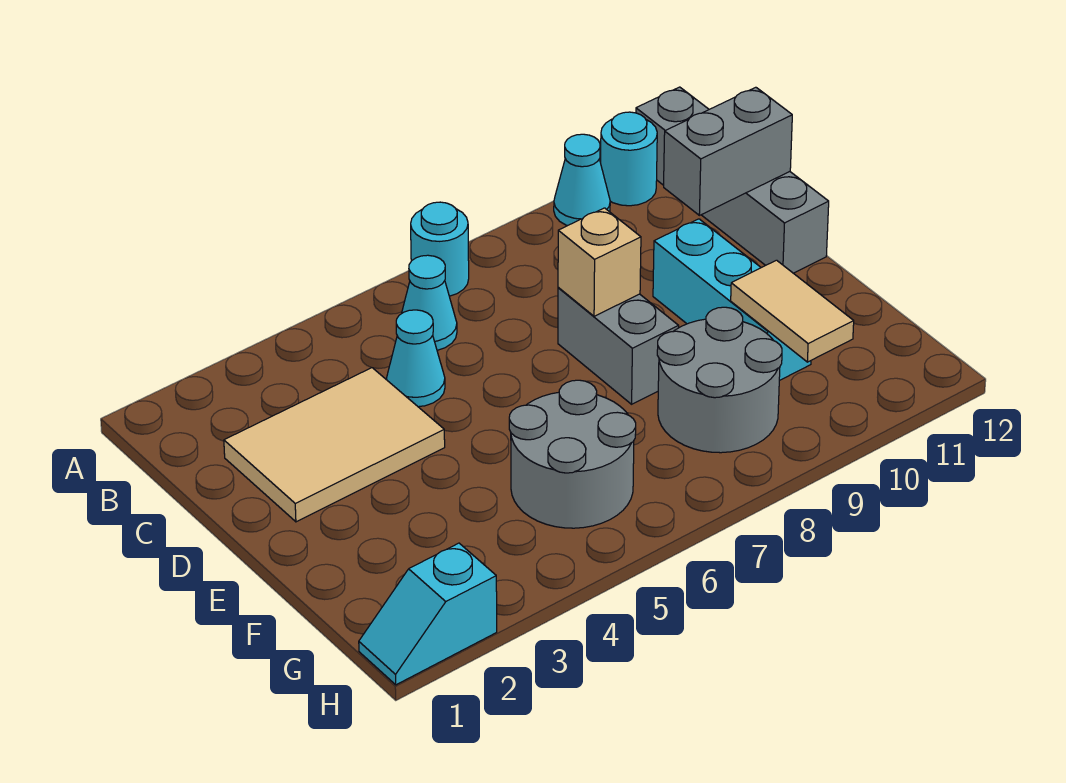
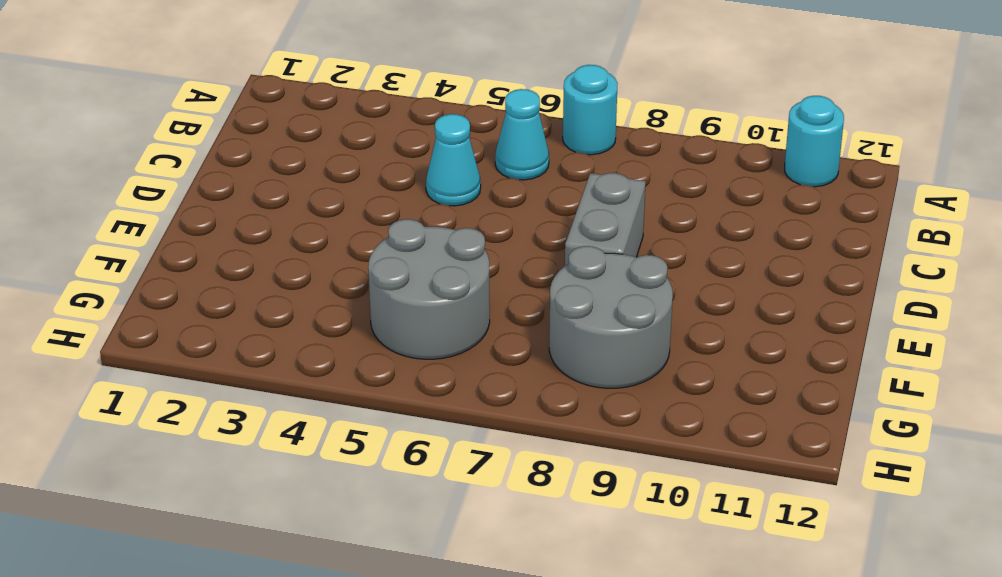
none -> cyan 1x1 cone [554,134,610,226]
none -> grey 1x4 brick [636,87,829,273]
none -> tan 2x3 tile [224,368,445,522]

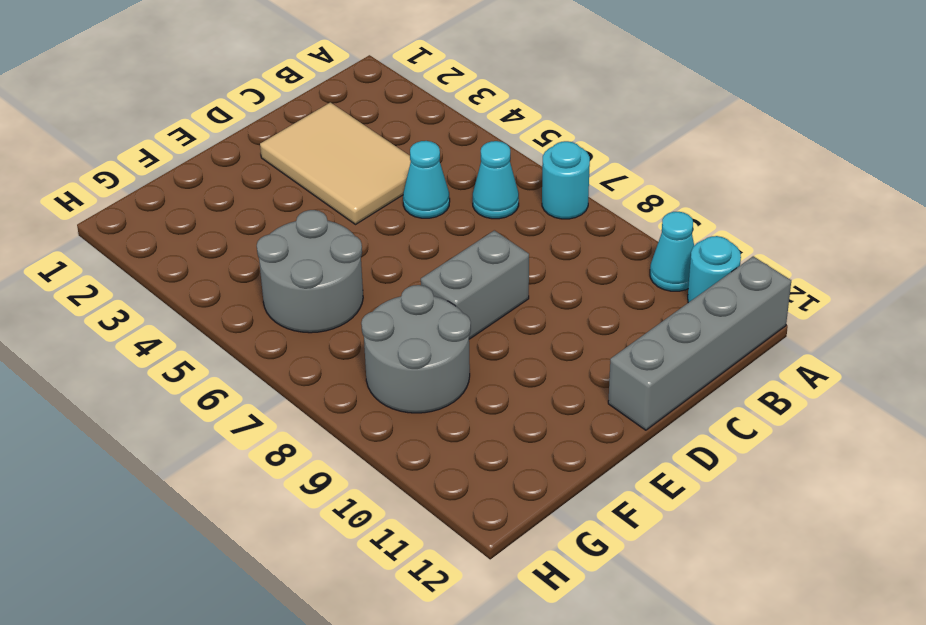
none -> cyan 1x3 brick [653,219,811,381]
none -> cyan 1x2 slope [359,543,497,685]
none -> grey 1x2 brick [664,87,792,215]

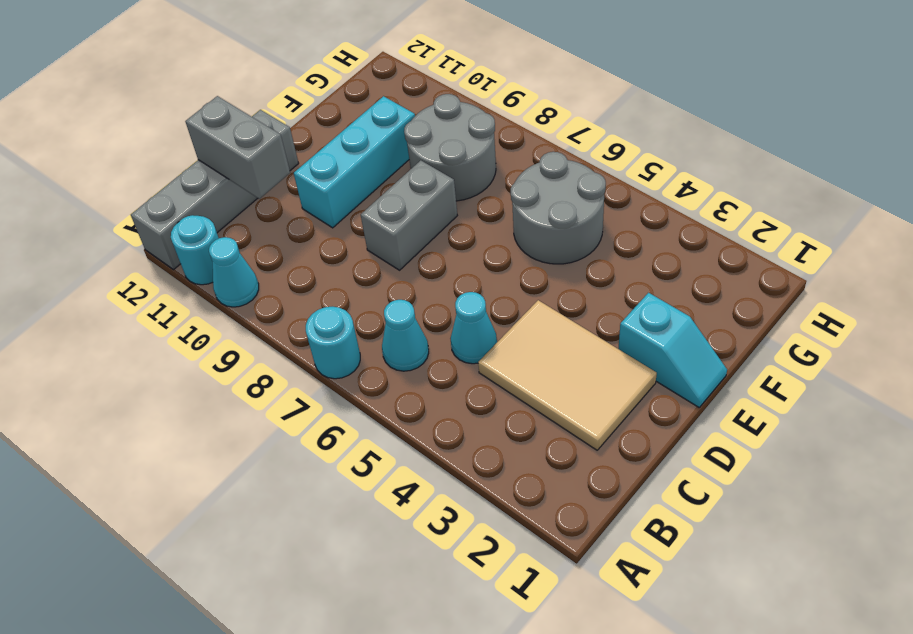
cyan 1x2 slope [619,293,727,407] -> cyan 1x2 slope moved to [359,543,497,685]
none -> tan 1x1 brick [558,208,641,316]
none -> tan 1x2 tile [731,260,854,362]

